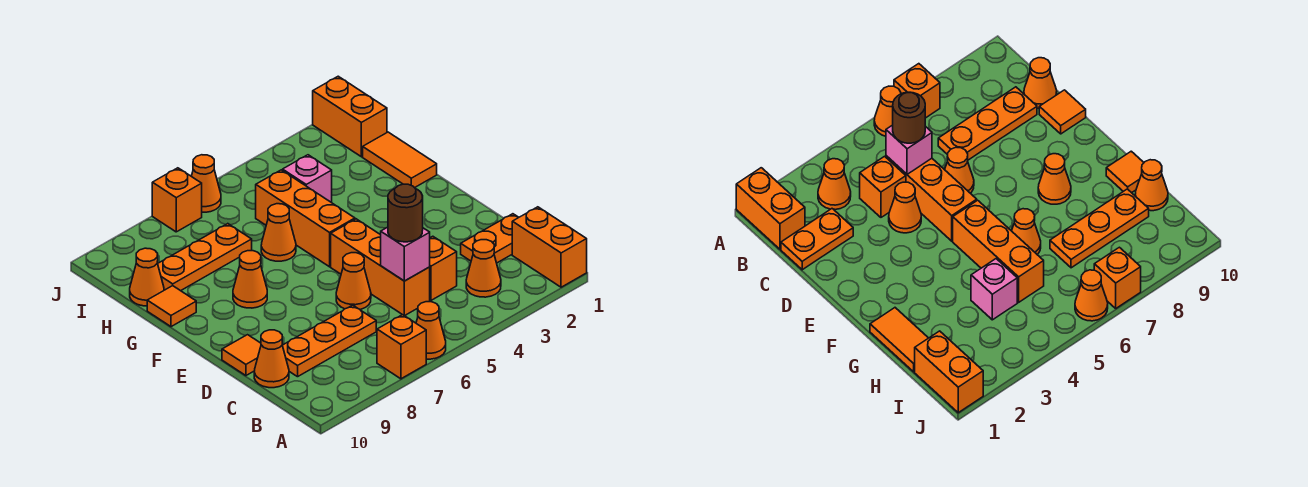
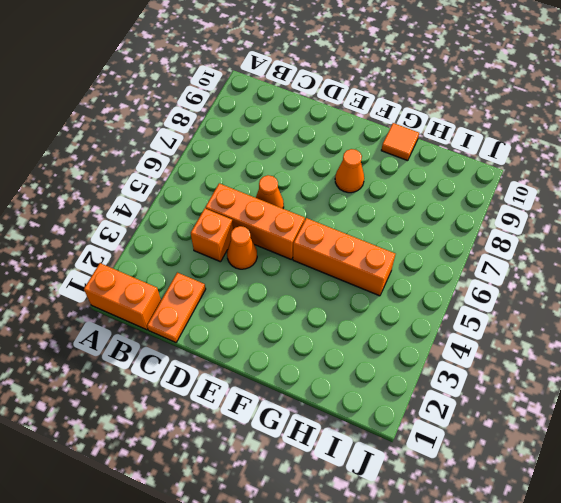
none -> orange 1x1 cone [416,302,446,359]
none -> orange 1x1 brick [377,315,426,379]
none -> orange 1x1 cone [466,240,501,297]

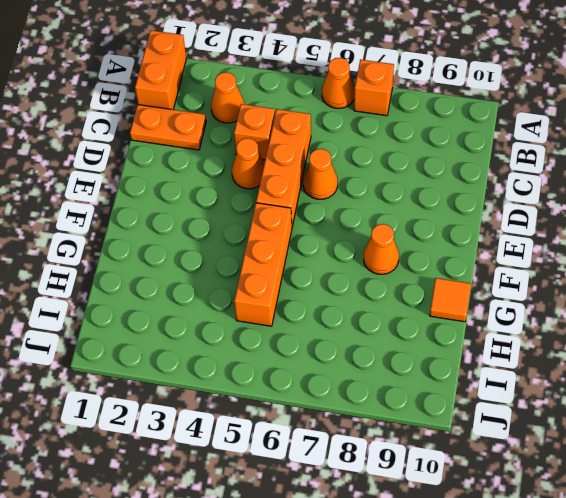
none -> orange 1x3 plate [282,305,376,377]
none -> orange 1x1 cone [254,330,289,388]
none -> orange 1x1 tile [222,335,261,376]

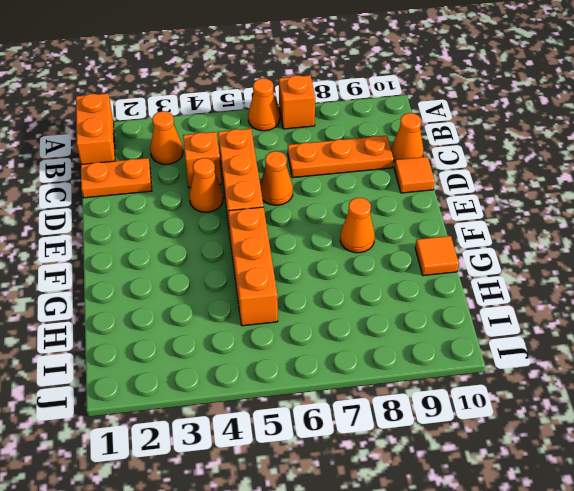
none -> orange 1x2 tile [363,132,437,188]
none -> orange 1x1 cone [261,204,296,261]
none -> pink 1x1 brick [283,155,332,203]

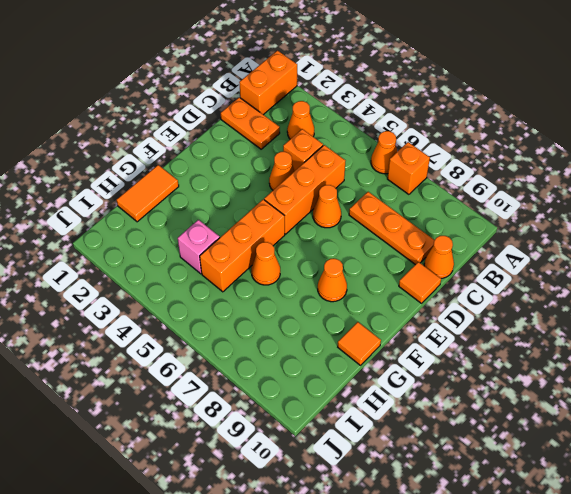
none -> orange 1x3 plate [158,224,252,291]
none -> orange 1x1 cone [130,248,164,306]
none -> orange 1x2 brick [313,76,387,157]

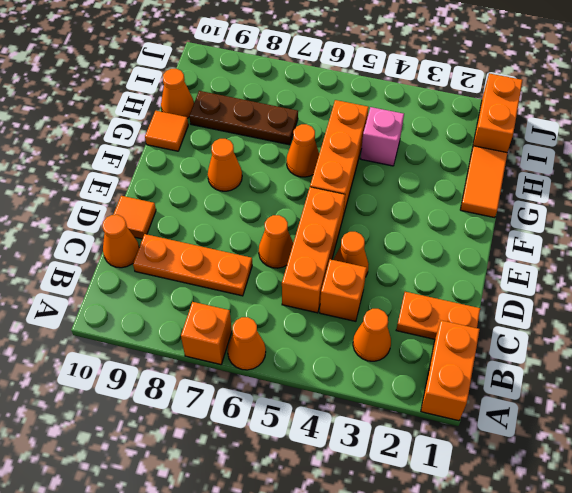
brown 1x3 plate [189,91,298,145] -> orange 1x3 plate [158,224,252,291]
none -> orange 1x1 cone [191,155,221,212]
none -> orange 1x1 brick [152,168,202,232]
none -> pink 1x1 brick [381,227,430,281]

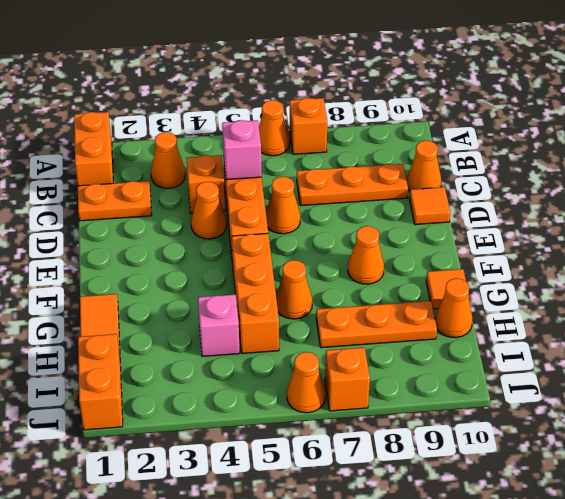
none -> brown 1x1 round brick [388,184,423,242]

